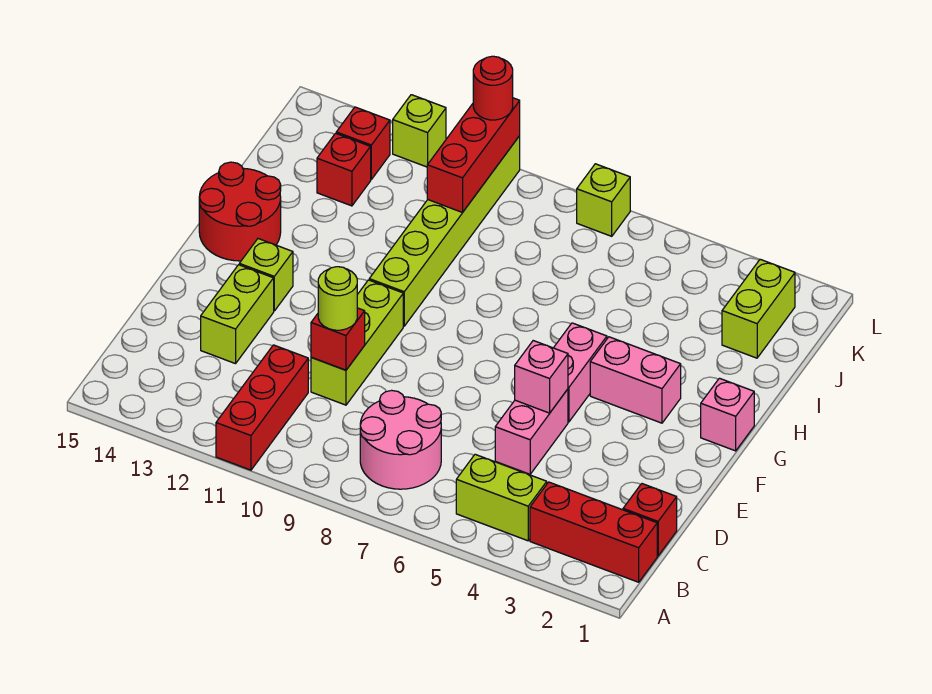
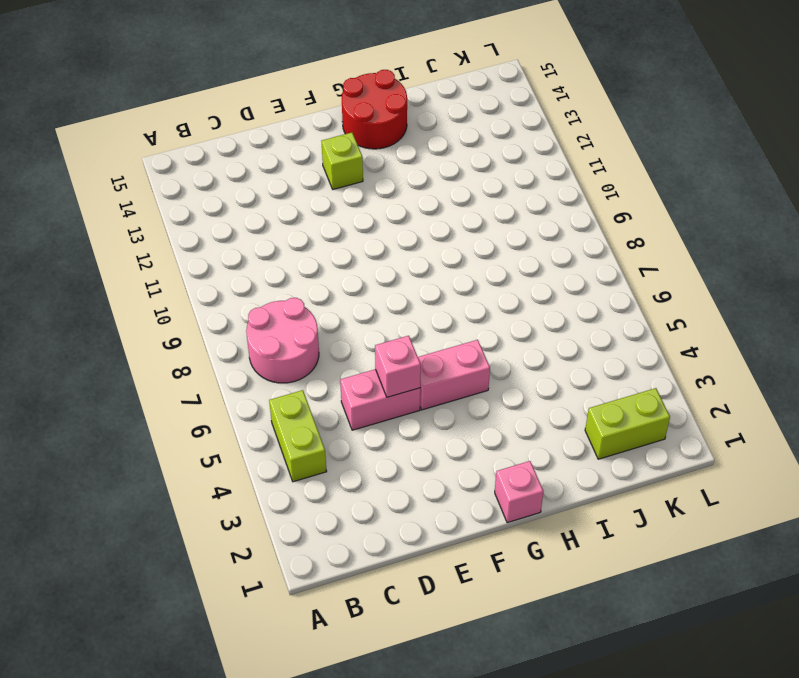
none -> red 1x3 brick [216,345,308,470]
none -> red 1x3 brick [530,482,657,582]
none -> red 1x1 brick [623,484,677,556]

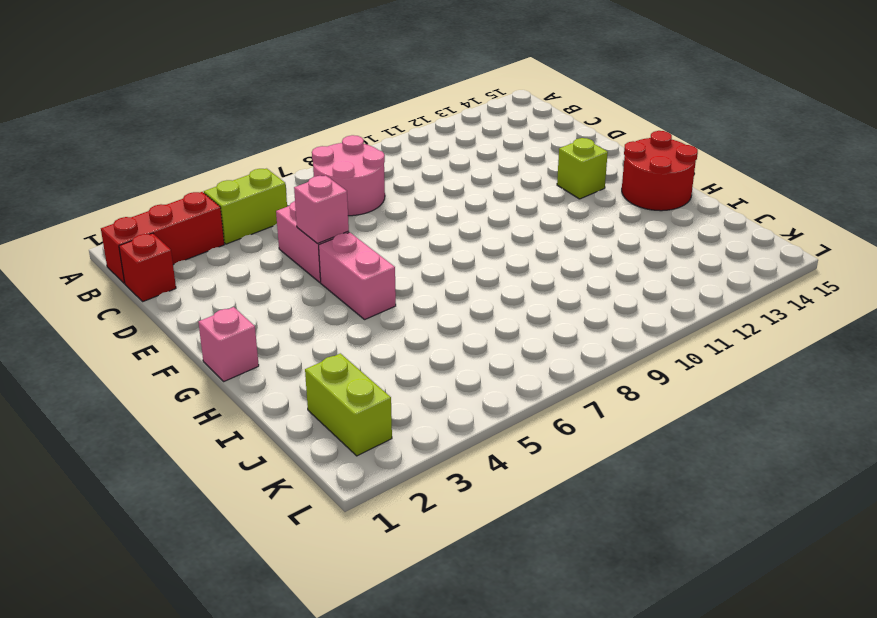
none -> red 1x3 brick [216,345,308,470]
none -> lime 1x3 brick [311,280,403,405]
none -> lime 1x2 brick [201,265,274,364]

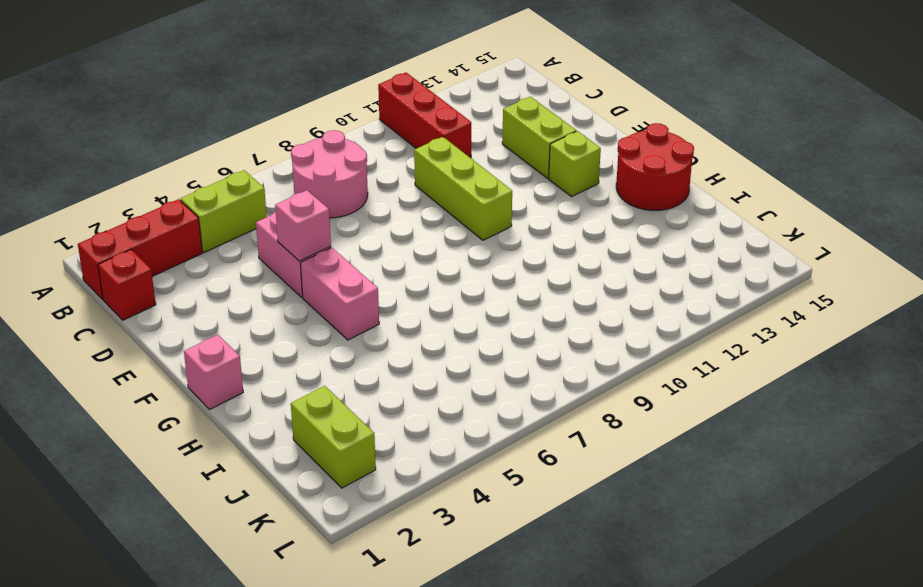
none -> pink 1x2 brick [590,337,681,423]
none -> lime 1x6 brick [369,136,520,326]
none -> red 1x1 brick [317,133,371,206]

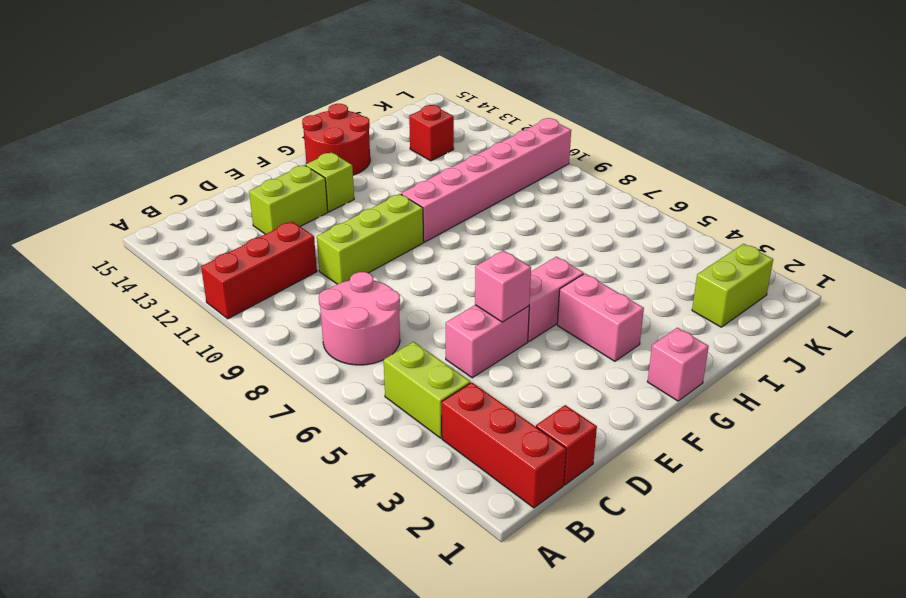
pink 1x6 brick [401,118,571,242] -> lime 1x6 brick [369,136,520,326]
none -> red 1x1 brick [336,107,390,179]
none -> lime 1x1 brick [577,164,630,236]
none -> lime 1x1 brick [393,95,446,167]

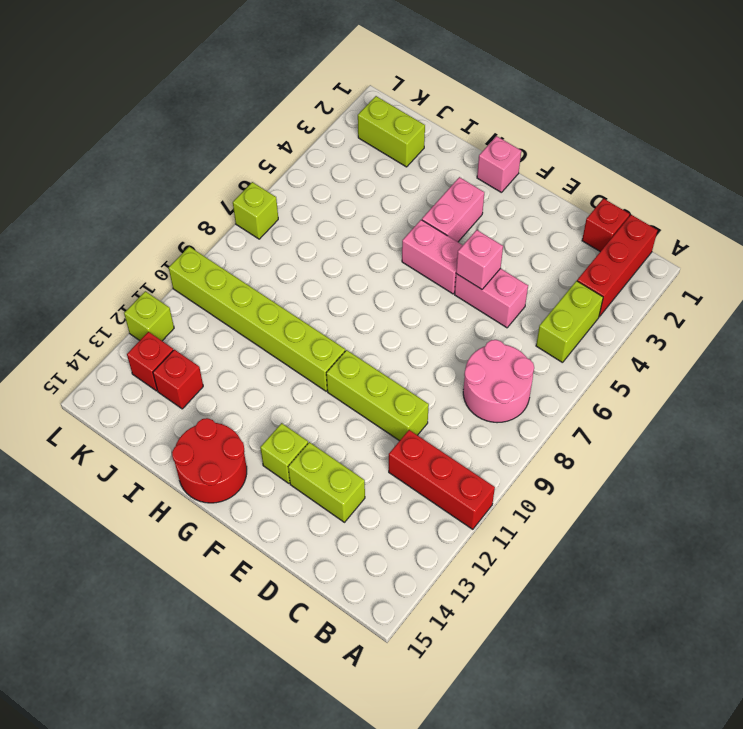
none -> red 1x1 brick [311,308,365,370]
none -> red 1x3 brick [427,98,520,212]
none -> lime 1x1 round brick [318,267,357,330]

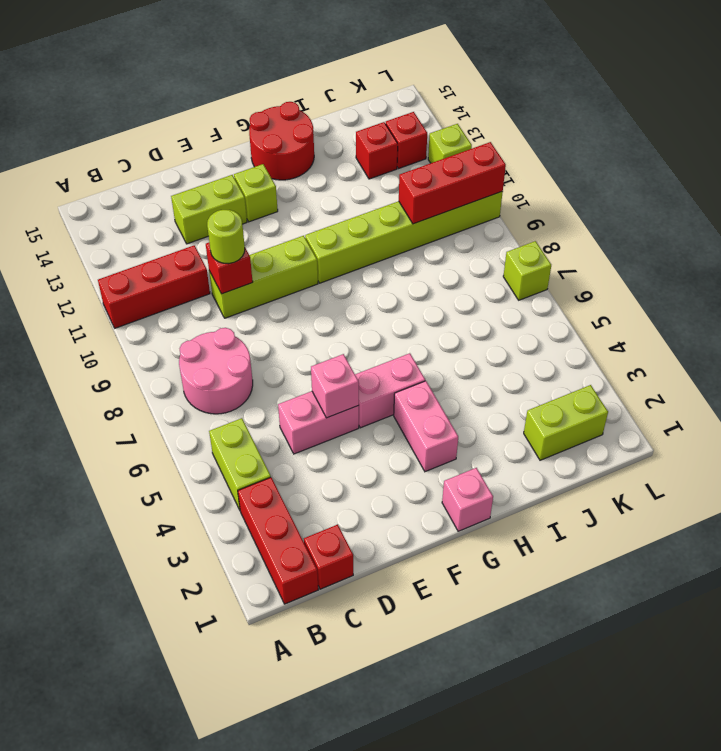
none -> red 1x1 round brick [473,56,513,120]

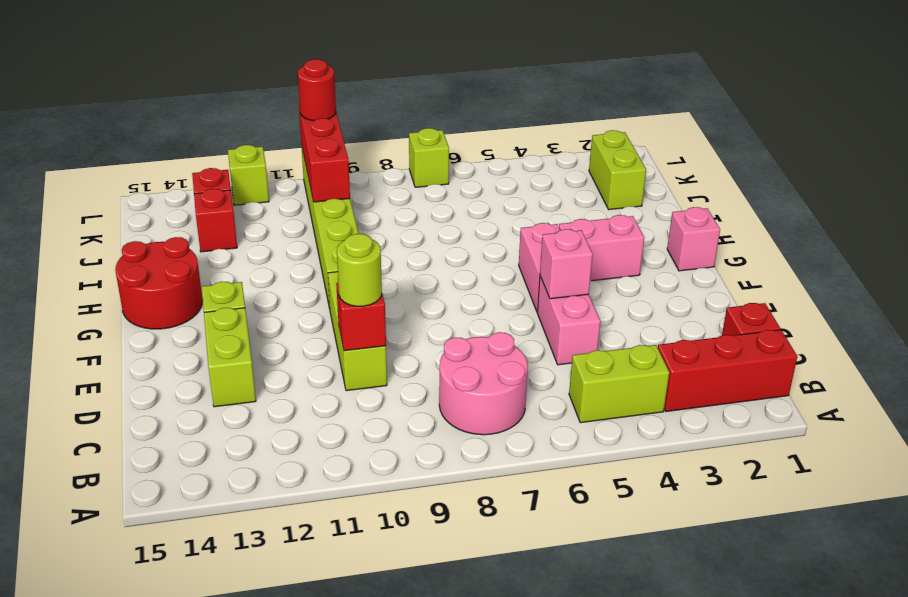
none -> red 1x3 brick [216,345,308,470]

